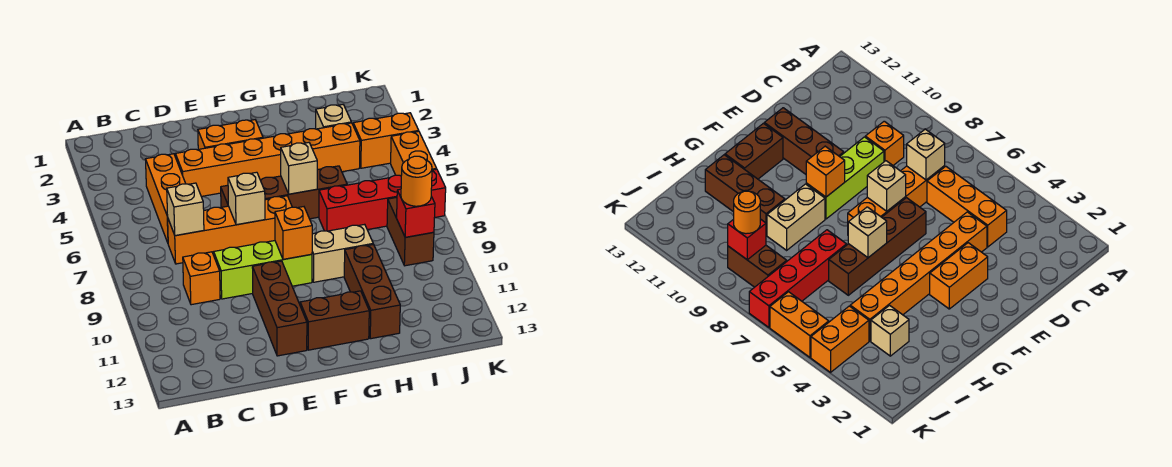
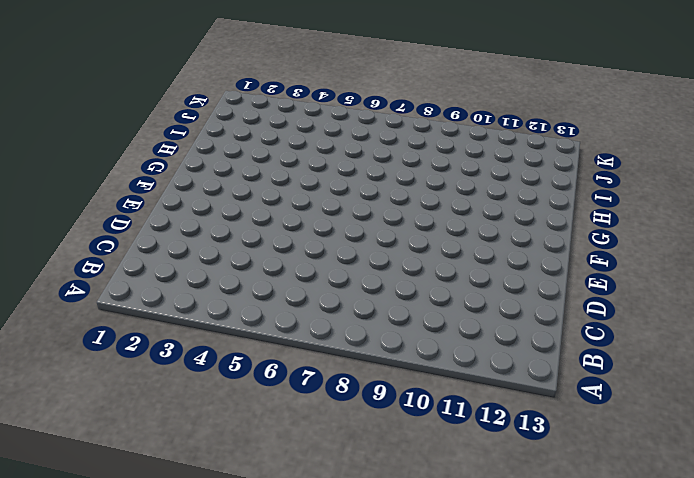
none -> orange 1x3 brick [146,154,186,243]
none -> orange 1x4 brick [168,196,292,264]
none -> orange 1x1 brick [183,252,220,305]

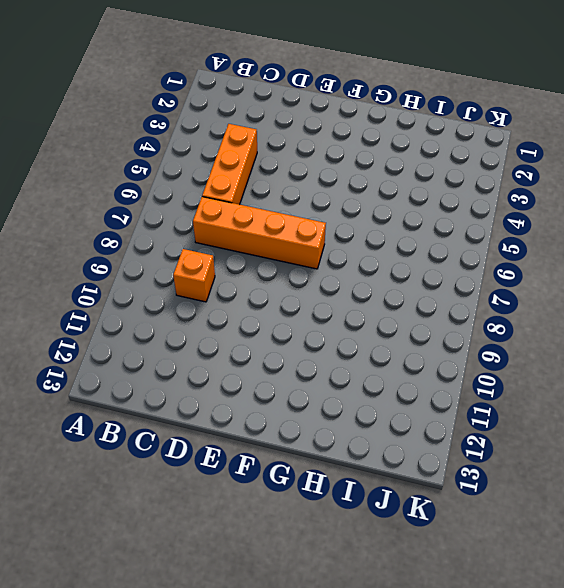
none -> orange 1x6 brick [175,123,360,197]
none -> lime 1x3 brick [214,241,312,299]
none -> orange 1x2 brick [198,120,263,149]

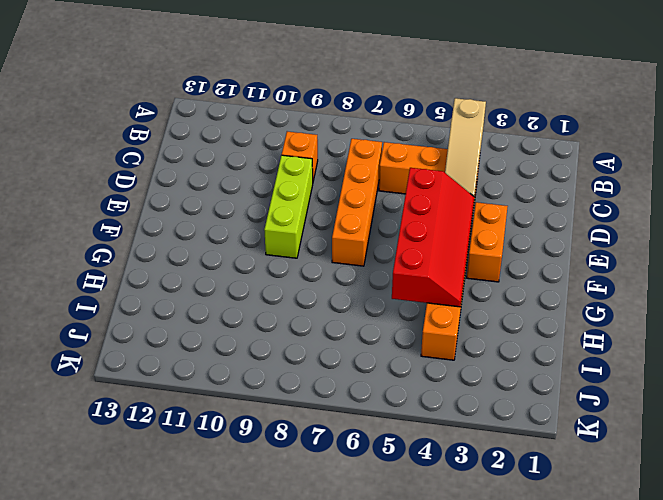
tan 1x3 slope [445,98,486,196] -> none
red 2x4 slope [392,168,474,307] -> none
none -> brown 1x4 brick [221,166,347,219]
none -> brown 1x3 brick [252,261,307,356]
none -> brown 1x2 brick [300,291,369,350]

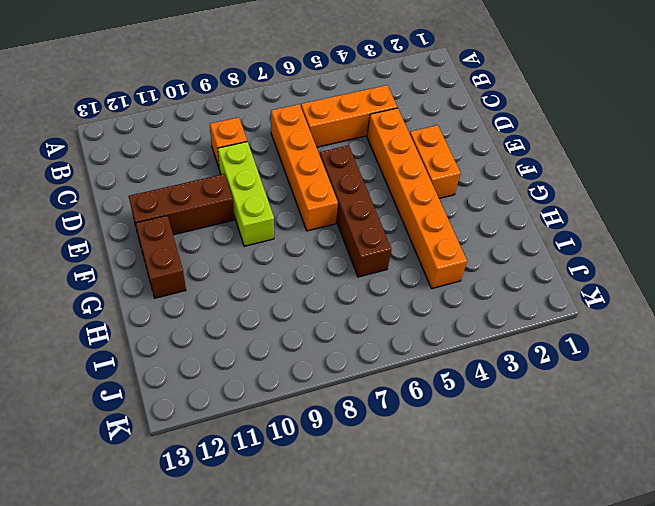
none -> tan 1x2 brick [312,224,373,282]
none -> red 1x4 brick [319,169,446,231]
none -> brown 1x3 brick [344,244,400,339]

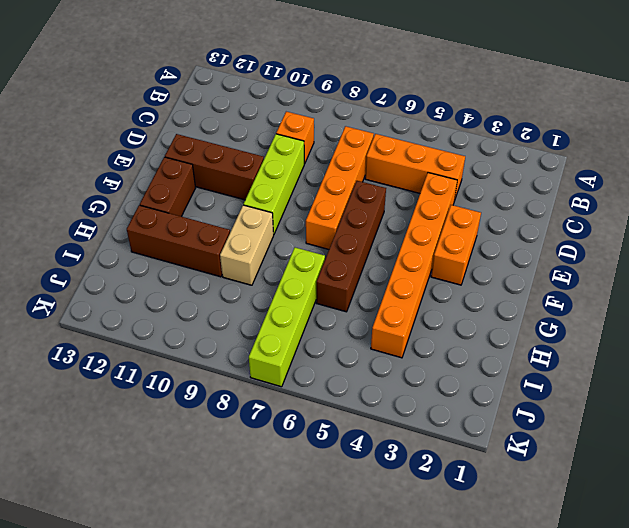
lime 1x4 brick [249,248,325,387] -> red 1x4 brick [319,169,446,231]
none -> tan 1x1 brick [316,105,351,129]
none -> orange 1x2 brick [353,113,419,168]
none -> brown 1x2 brick [387,197,434,266]

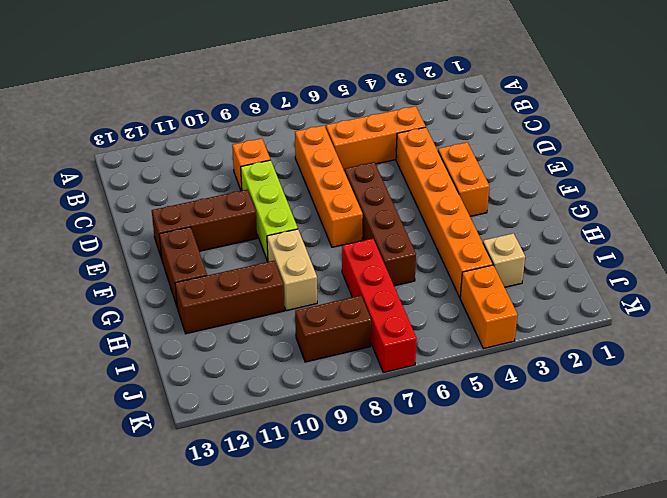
none -> orange 1x2 brick [391,131,437,176]
none -> tan 1x1 brick [167,183,204,236]
none -> tan 1x1 brick [228,172,265,225]

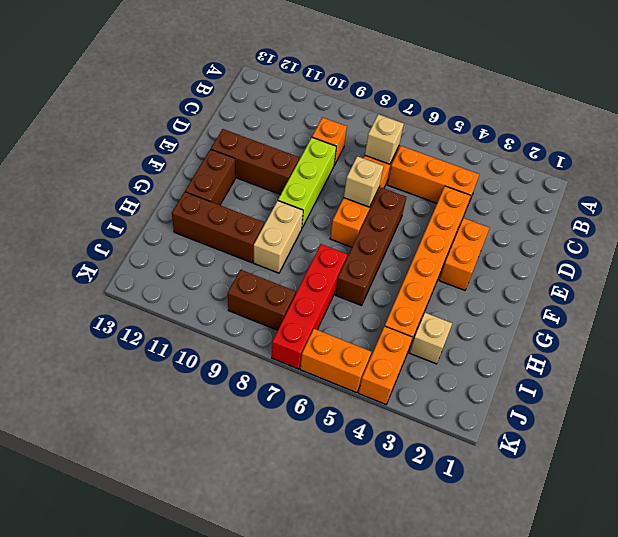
none -> orange 1x1 brick [275,207,312,259]
none -> tan 1x1 brick [281,143,317,194]
none -> red 1x1 brick [397,189,435,237]

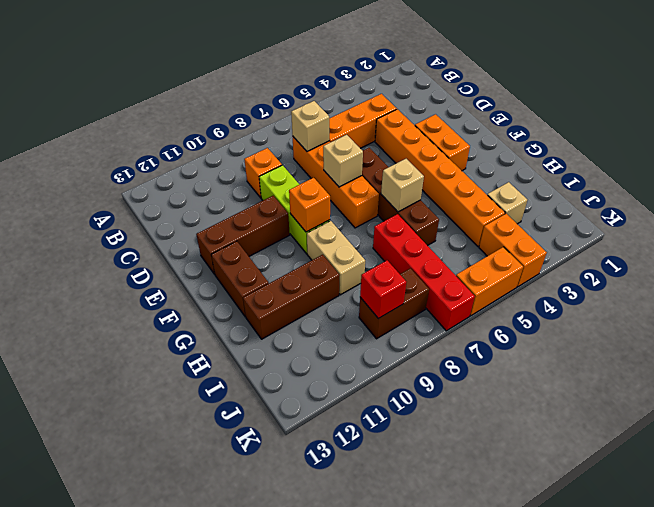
none -> orange 1x1 round brick [401,156,432,206]

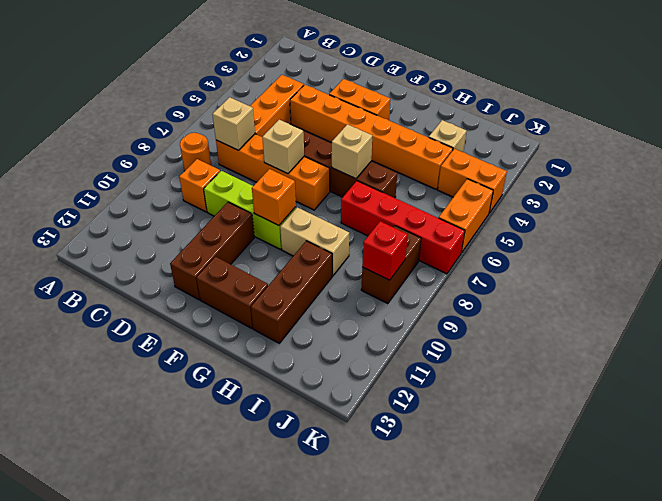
orange 1x1 round brick [180,133,211,171] -> orange 1x1 round brick moved to [401,156,432,206]

